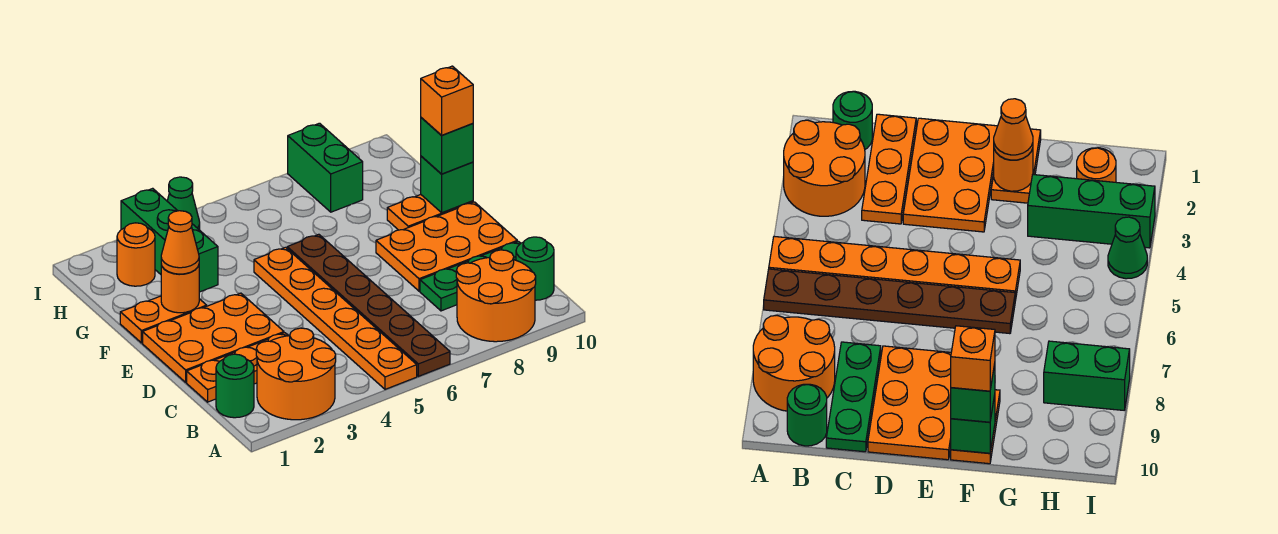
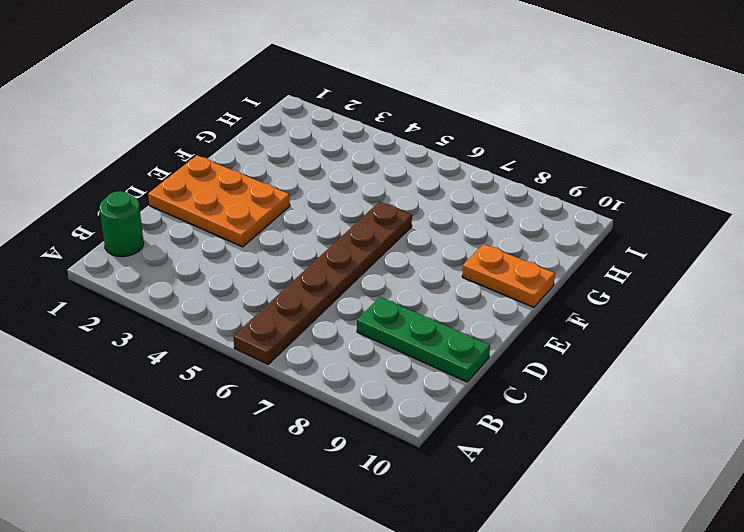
none -> orange 2x2 round brick [256,328,336,420]
none -> orange 1x6 plate [254,247,417,389]
none -> orange 2x2 round brick [456,250,536,342]

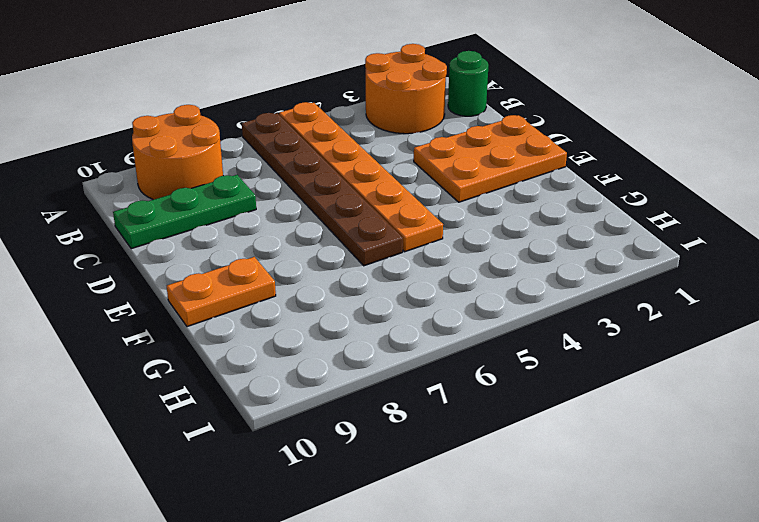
none -> green 1x1 round brick [516,237,554,300]
none -> orange 1x3 plate [187,333,288,402]
none -> orange 2x3 plate [376,202,517,291]

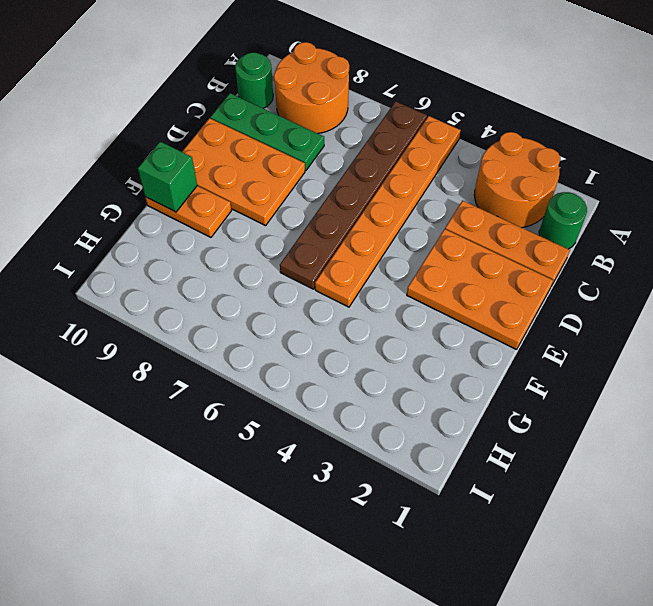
none -> orange 1x2 plate [120,296,207,343]
none -> green 1x3 brick [121,188,218,292]
none -> orange 1x1 round brick [117,223,155,286]

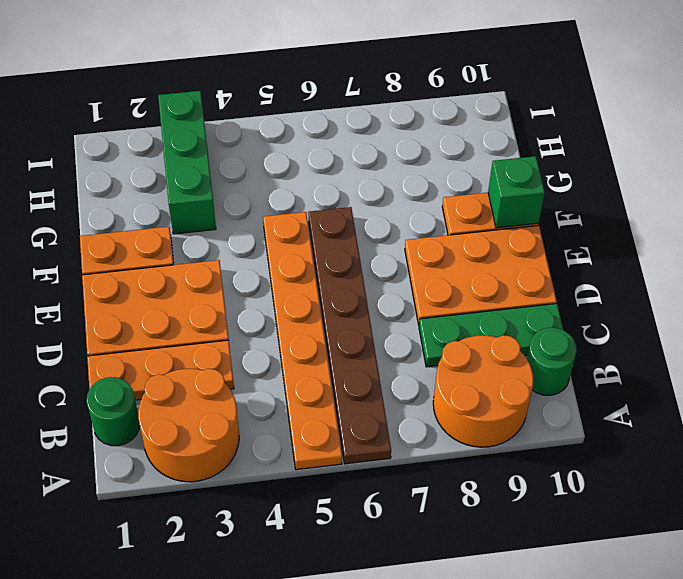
none -> orange 1x1 round brick [117,223,155,286]
none -> green 1x2 brick [288,123,363,212]
none -> green 1x1 cone [167,177,200,230]

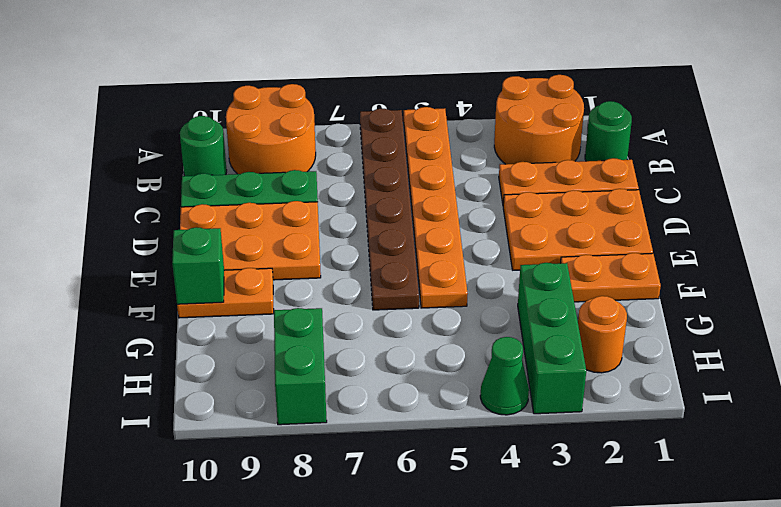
none -> orange 1x1 round brick [161,265,199,313]
none -> orange 1x1 cone [161,211,199,274]
none -> green 1x1 brick [421,118,473,174]

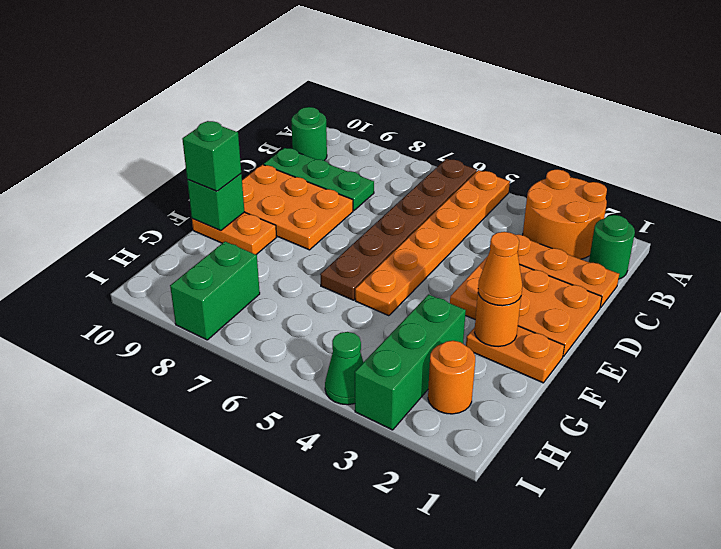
none -> orange 2x2 round brick [456,250,536,342]
none -> orange 1x1 brick [421,66,473,135]

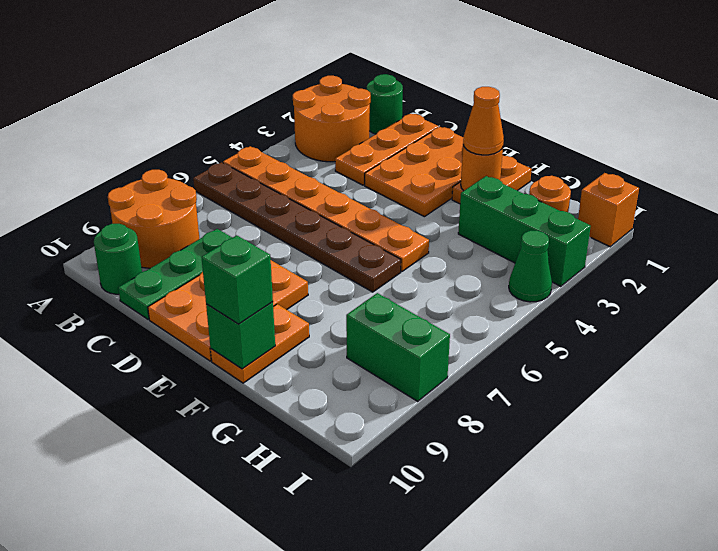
orange 1x1 brick [578,173,639,247] -> orange 1x1 brick moved to [421,66,473,135]

